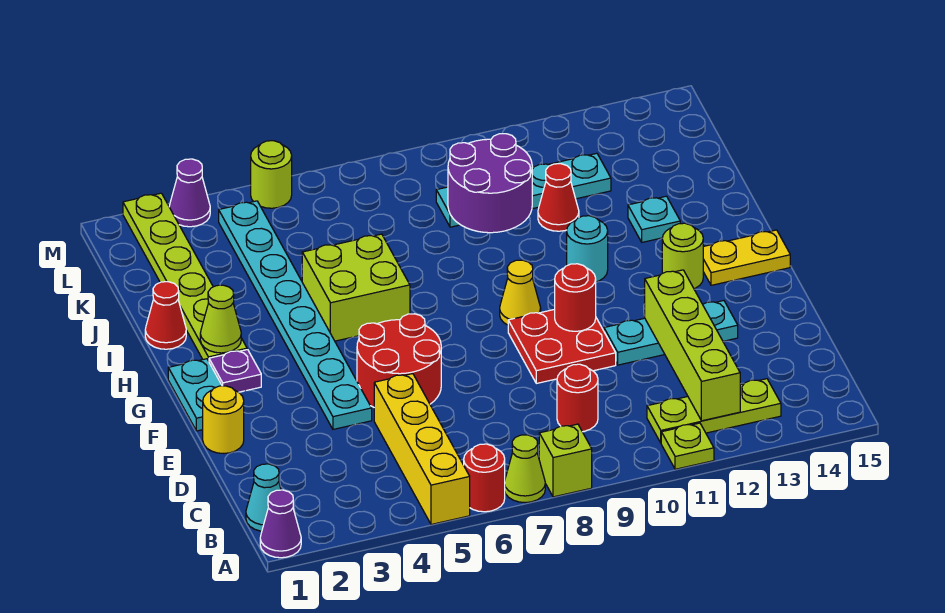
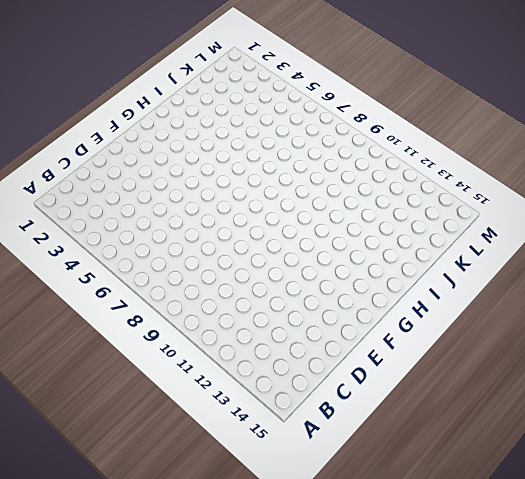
none -> purple 1x1 cone [260,490,301,558]
none -> yellow 1x4 brick [374,374,470,524]
none -> red 1x1 round brick [464,444,505,512]
none -> lime 1x1 cone [505,435,545,503]

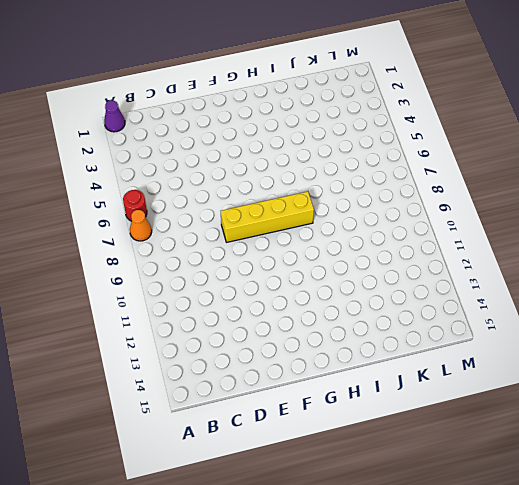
orange 1x1 cone [130,210,152,241] -> lime 1x1 cone [505,435,545,503]
yellow 1x4 brick [221,192,314,242] -> yellow 1x4 brick moved to [374,374,470,524]
none -> lime 1x1 brick [539,424,592,497]
none -> lime 1x1 plate [661,423,714,469]
none -> cyan 1x1 cone [246,464,281,531]
none -> lime 1x3 plate [647,379,781,443]

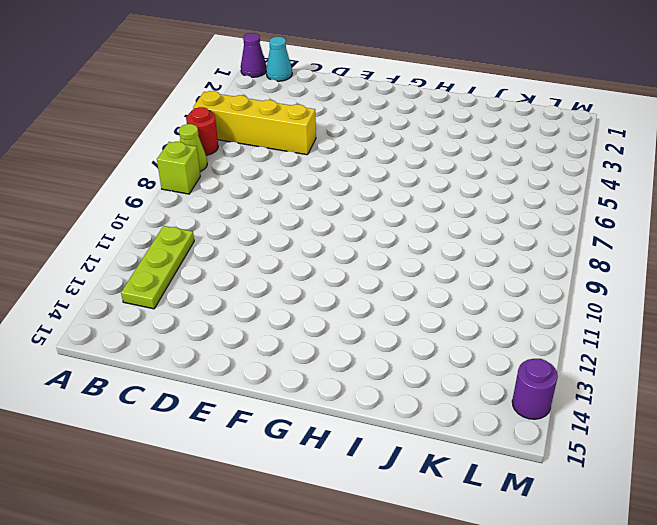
purple 1x1 round brick [512,359,558,419] -> none
none -> lime 1x1 plate [661,423,714,469]
none -> red 1x1 round brick [557,364,598,432]
none -> yellow 1x1 round brick [203,386,244,454]
none -> cyan 1x8 plate [219,201,372,429]

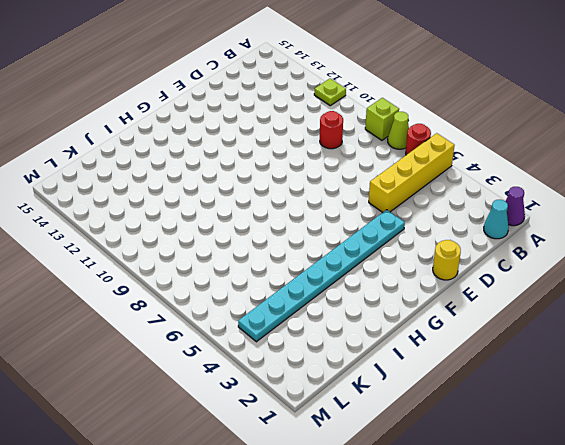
none -> lime 1x3 plate [647,379,781,443]
none -> red 2x2 round brick [357,314,441,407]
none -> red 2x2 plate [508,309,616,383]
none -> cyan 1x3 plate [604,301,738,365]

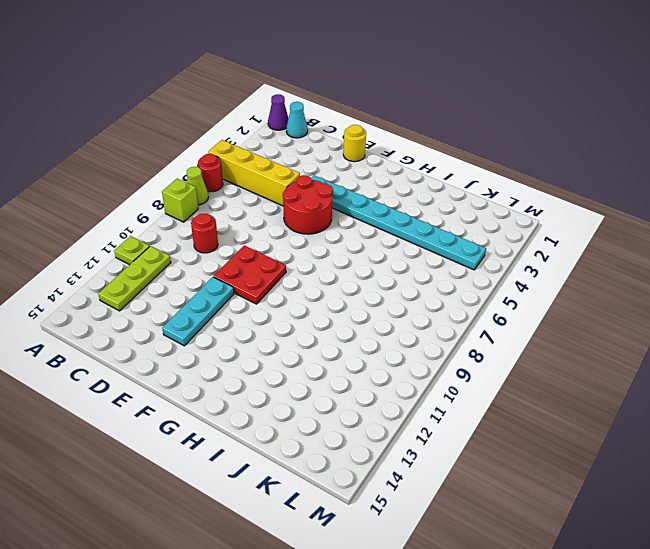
none -> cyan 1x2 plate [168,359,222,431]
none -> purple 1x1 plate [209,350,261,392]
none -> yellow 1x1 cone [500,260,541,325]
none -> lime 1x1 round brick [662,223,703,289]

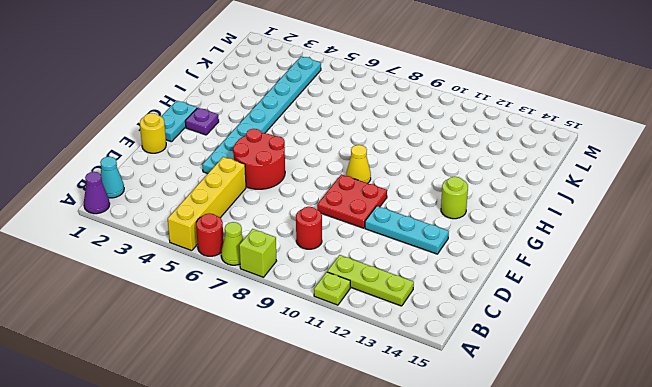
none -> yellow 1x2 plate [703,230,790,285]
none -> lime 1x6 plate [123,193,247,361]
none -> lime 2x2 brick [302,234,410,341]
none -> cyan 1x1 round brick [567,216,608,282]

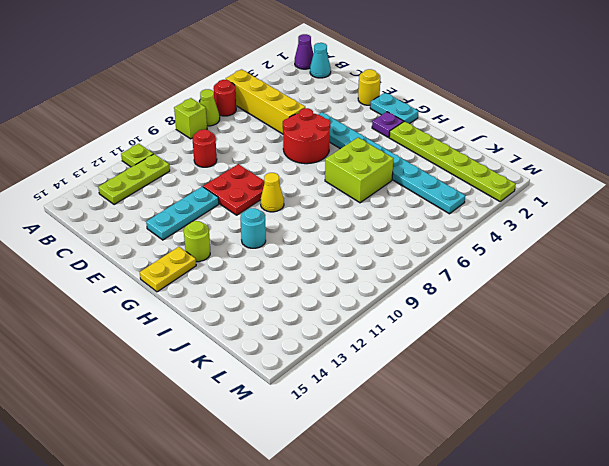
none -> red 1x1 cone [145,282,186,349]
none -> cyan 1x1 plate [628,196,680,242]
none -> red 1x1 cone [538,164,579,231]
none -> cyan 1x4 plate [436,153,611,227]

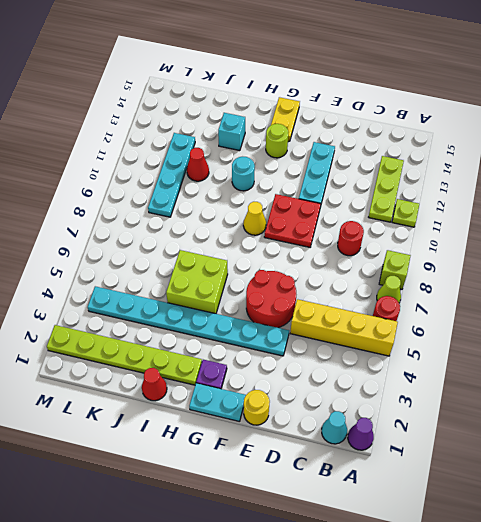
cyan 1x1 brick [218,113,245,151] -> cyan 1x1 plate [628,196,680,242]
none -> purple 1x1 cone [169,159,210,227]
none -> lime 1x1 round brick [251,141,292,208]
none -> lime 1x4 brick [645,270,740,421]
none -> red 1x1 round brick [555,264,596,331]

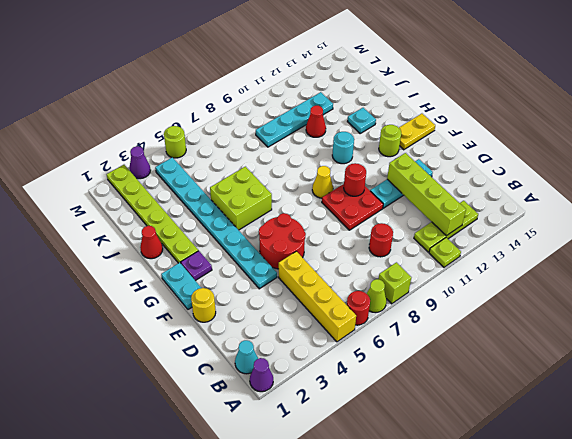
none -> lime 1x1 cone [200,285,241,353]
none -> purple 2x2 round brick [448,134,532,233]

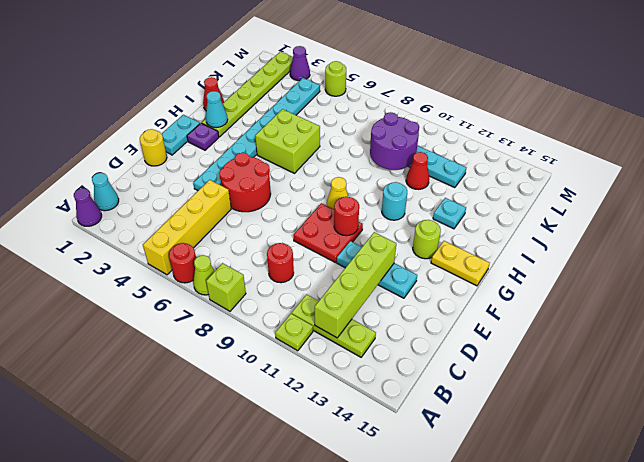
cyan 1x1 cone [205,91,228,128] -> lime 1x1 cone [200,285,241,353]

